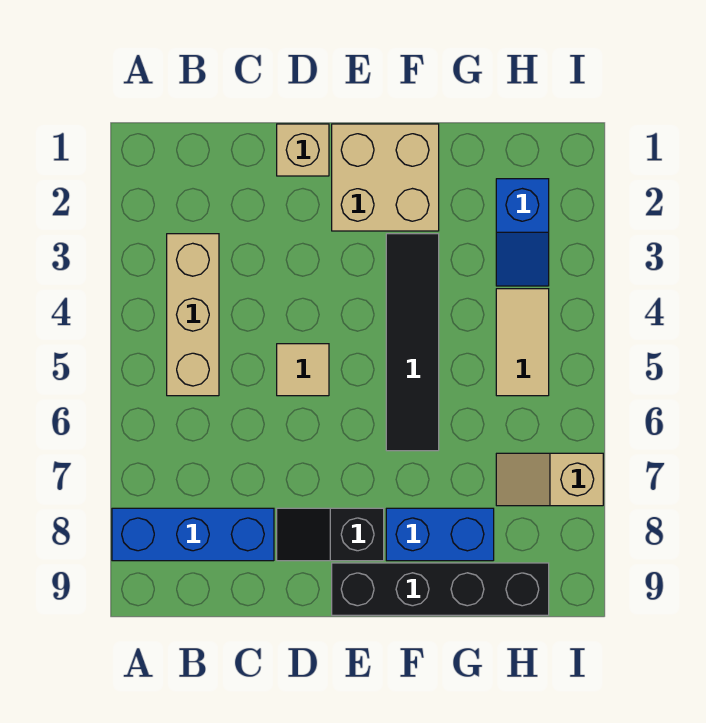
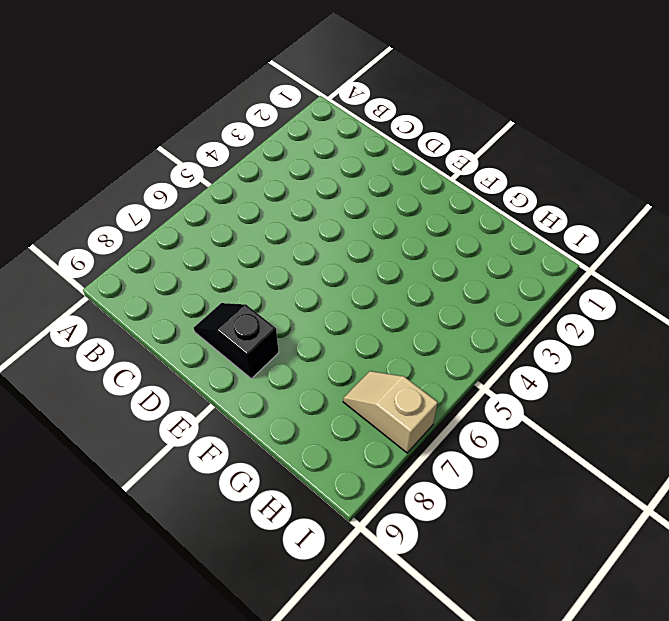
none -> blue 1x3 brick [112,508,274,561]
none -> tan 1x3 brick [167,234,219,396]
none -> tan 1x1 brick [277,124,329,176]

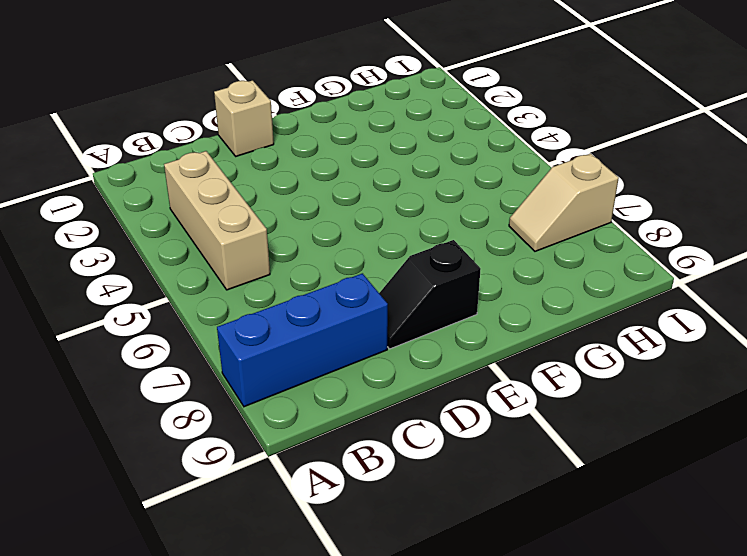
none -> tan 1x1 tile [277,344,329,396]
none -> tan 2x2 brick [332,124,439,231]
none -> black 1x4 brick [332,563,549,615]

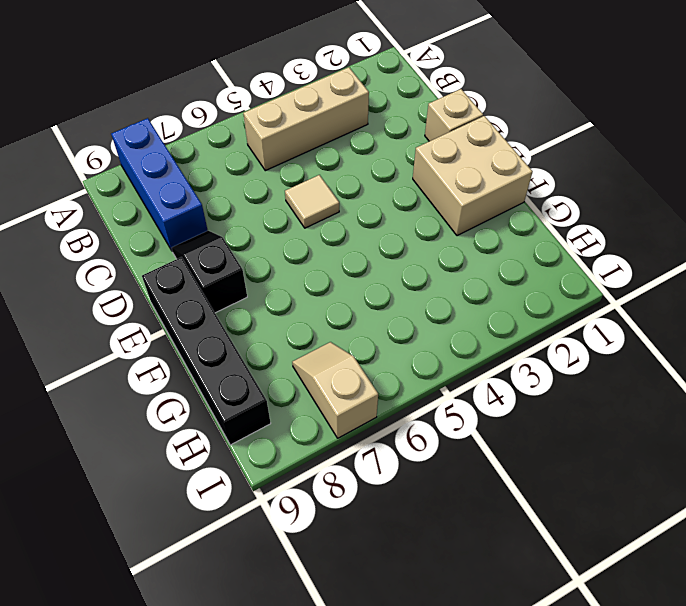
none -> black 1x4 tile [386,234,439,451]
none -> blue 1x2 brick [386,508,494,561]
none -> blue 1x2 slope [496,179,549,286]

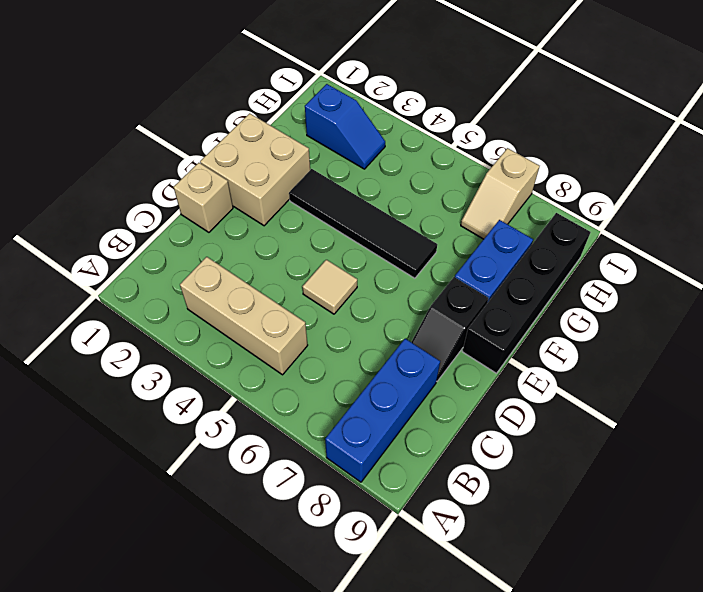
none -> tan 1x2 tile [496,289,549,396]

